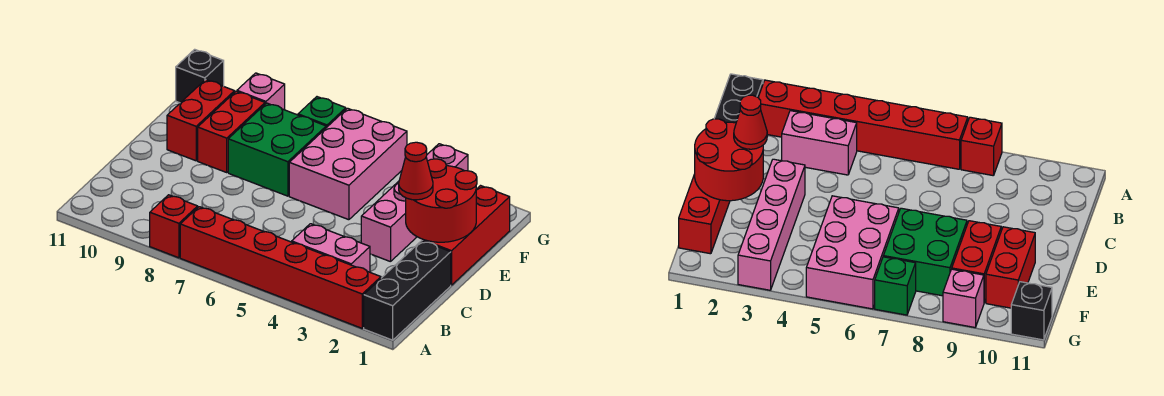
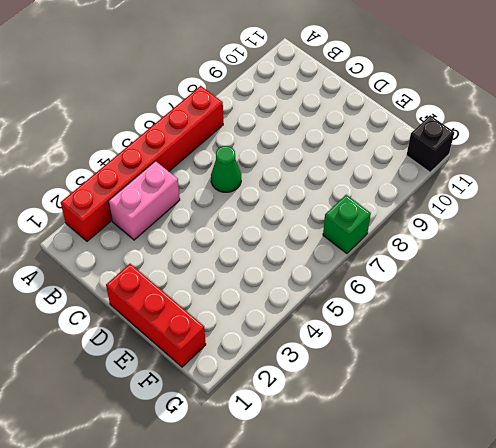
green 1x1 cone [211,146,241,192] -> none
none -> black 1x3 brick [364,241,451,340]
none -> red 1x1 brick [150,195,198,258]
none -> pink 1x4 brick [361,144,468,262]

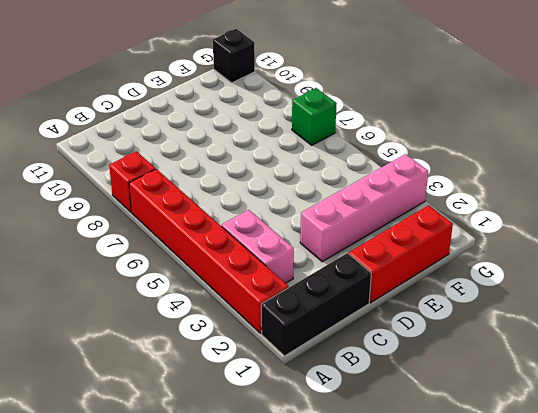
none -> pink 2x3 brick [289,108,407,220]
none -> green 2x2 brick [228,103,326,196]
none -> red 1x2 brick [198,91,265,172]

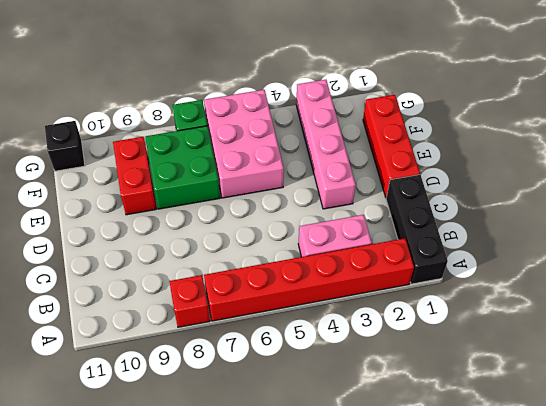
none -> red 1x2 brick [167,80,235,161]
none -> pink 1x1 brick [237,73,285,110]
none -> red 2x2 round brick [406,159,477,242]

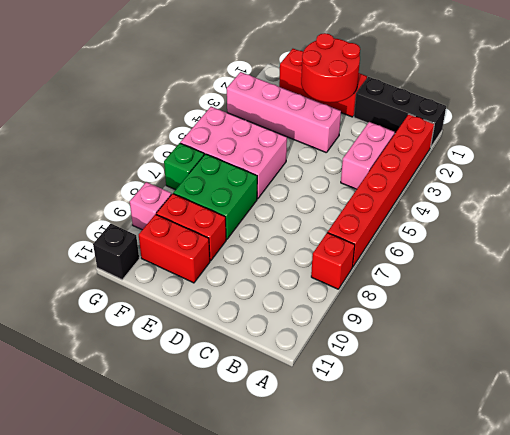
none -> red 1x1 cone [399,142,433,200]

